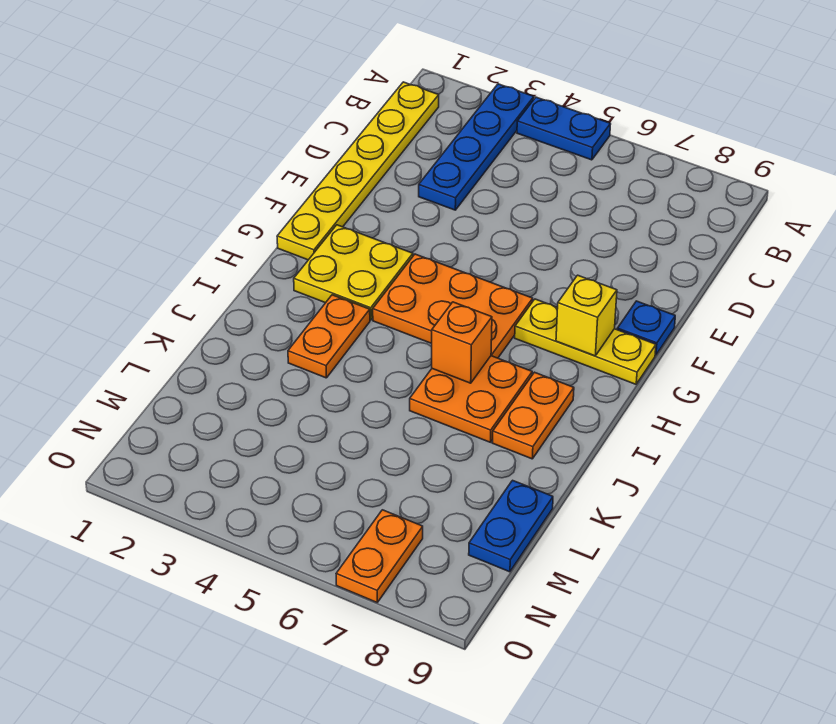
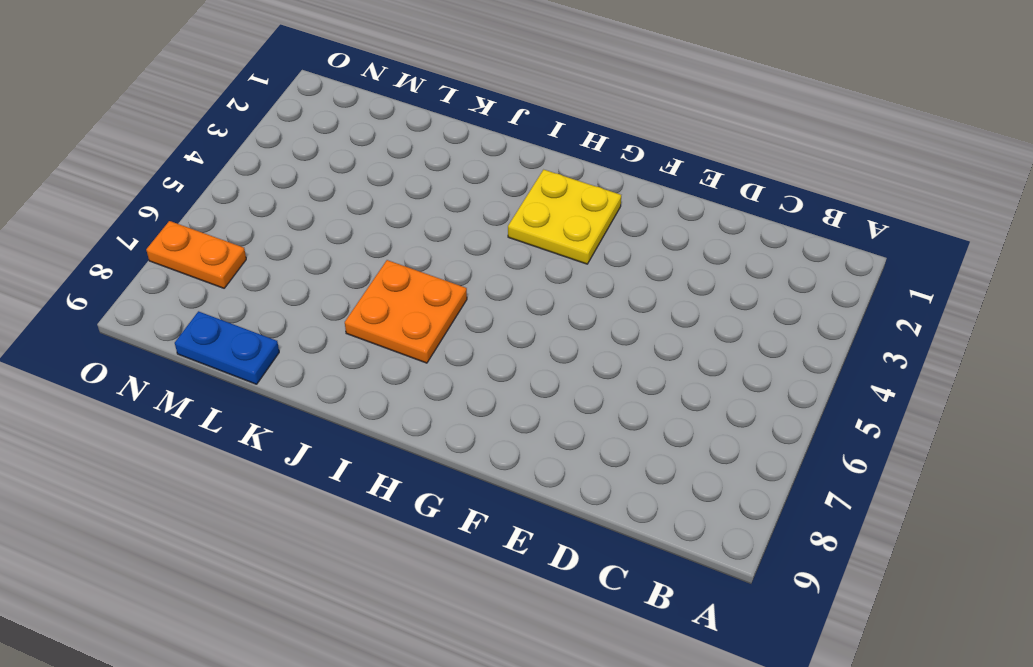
none -> blue 1x4 plate [419,84,534,210]
none -> blue 1x2 plate [517,97,611,160]
none -> yellow 1x6 plate [277,82,439,260]

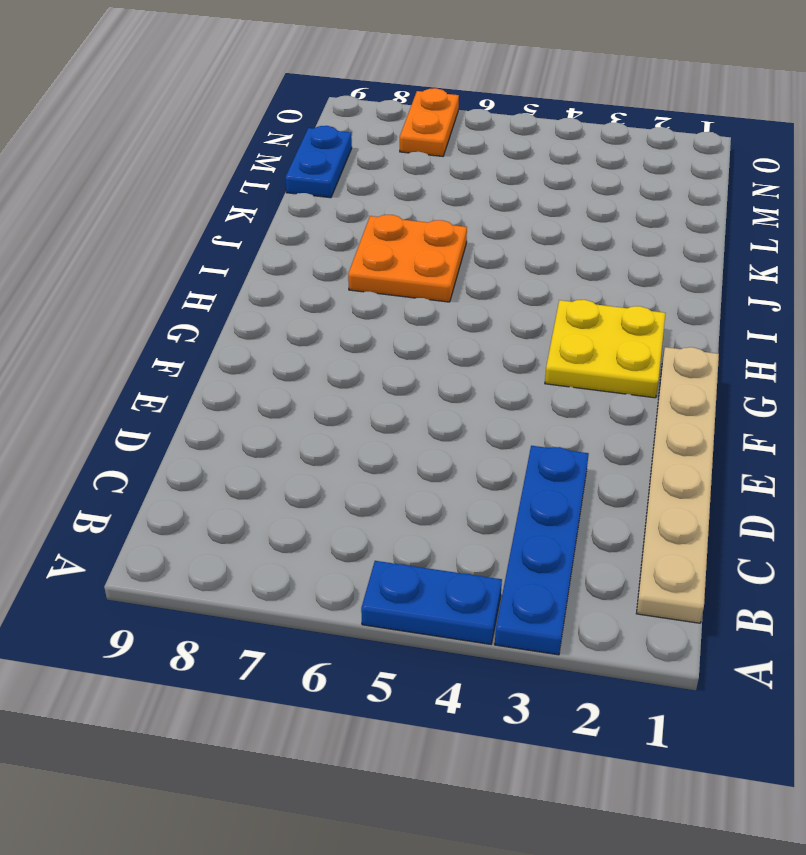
tan 1x6 plate [636,347,719,623] -> yellow 1x6 plate [277,82,439,260]
none -> blue 1x1 plate [617,301,675,355]
none -> orange 2x3 plate [373,254,533,358]
none -> yellow 1x3 plate [515,299,656,384]

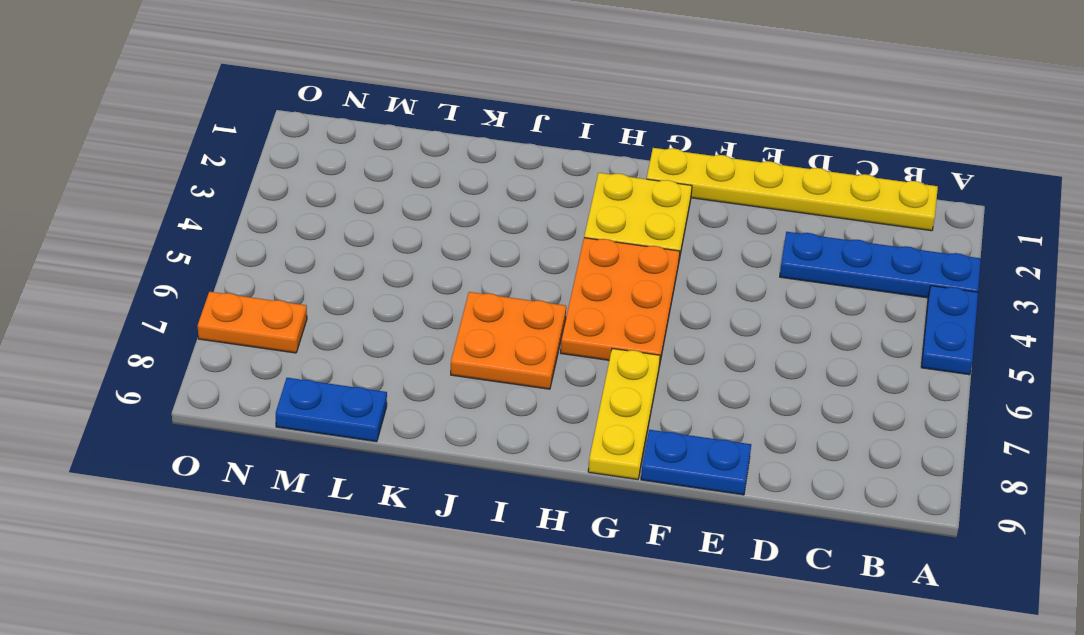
blue 1x2 plate [641,430,751,495] -> blue 1x1 plate [617,301,675,355]
none -> orange 1x2 plate [288,295,370,378]
none -> orange 1x2 plate [492,372,574,459]
none -> yellow 1x1 brick [556,275,617,356]

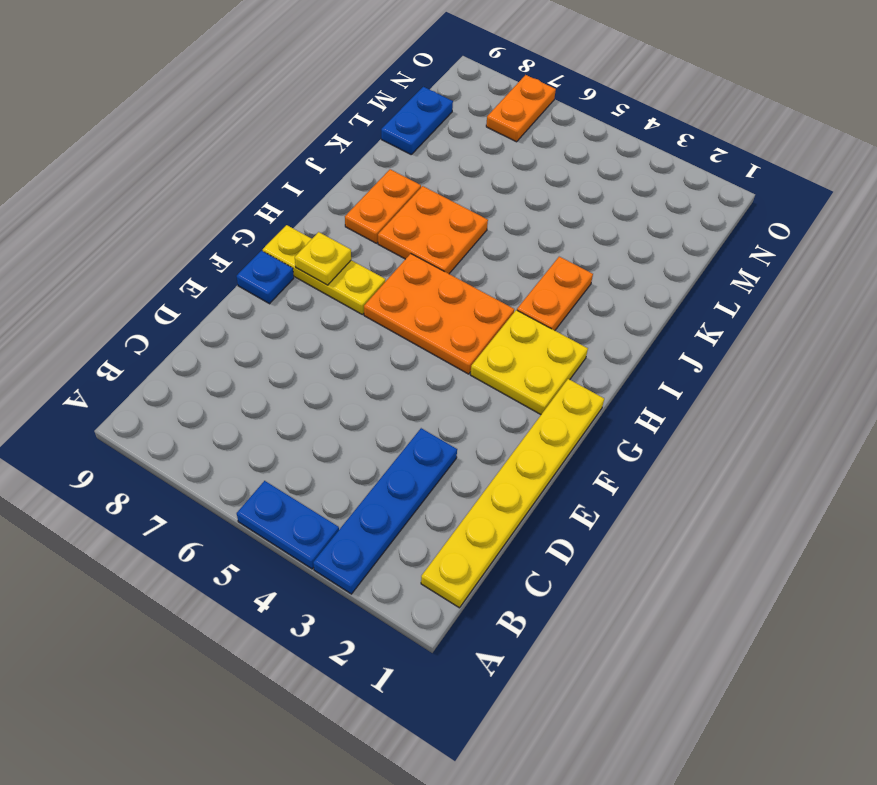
yellow 1x1 plate [295,232,351,285] -> yellow 1x1 brick [556,275,617,356]
none -> orange 1x1 brick [432,302,492,383]

